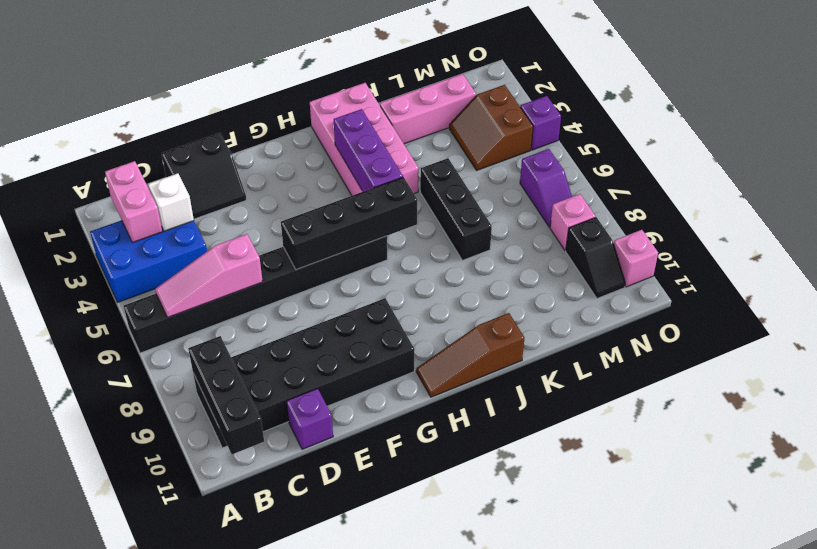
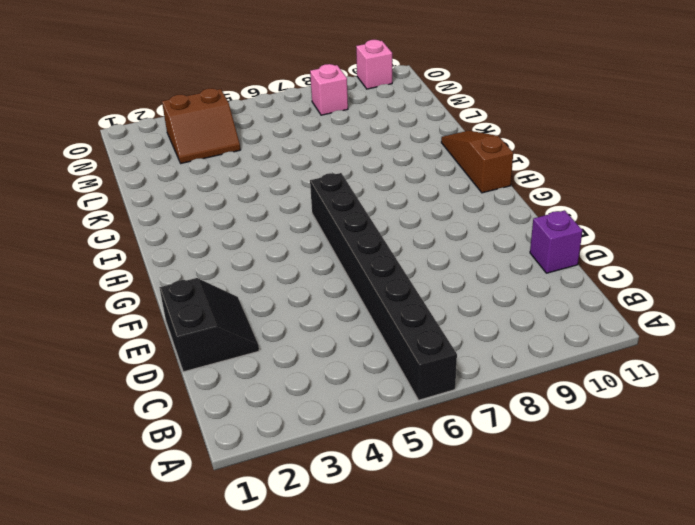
brown 1x3 slope [441,131,513,193] -> brown 1x3 slope turned to [416,313,524,397]
none -> blue 2x3 brick [90,220,207,302]
none -> black 2x6 brick [193,298,414,448]
none -> pink 2x4 brick [310,83,419,195]

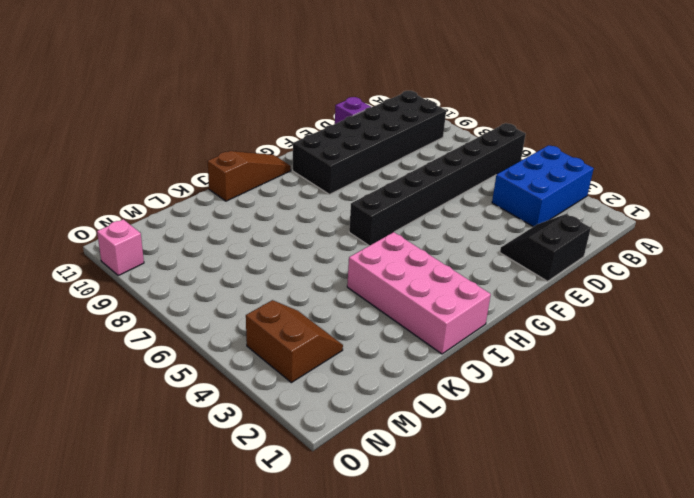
none -> pink 1x3 brick [380,74,476,144]
none -> black 1x3 brick [420,158,492,260]
none -> purple 1x2 slope [520,149,572,227]

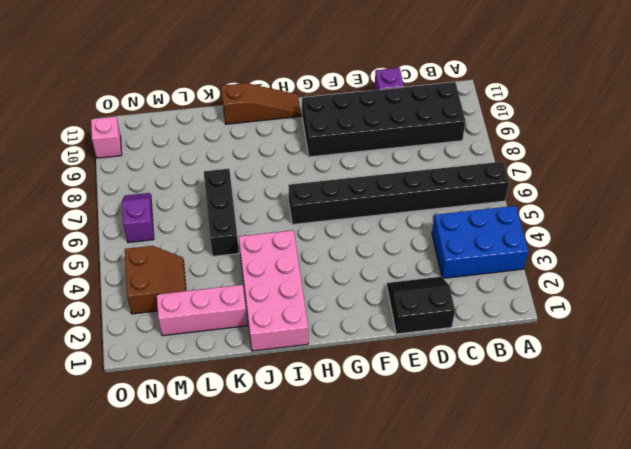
none -> pink 1x1 brick [550,194,596,250]
none -> black 1x2 slope [566,217,625,298]
none -> purple 1x1 brick [520,96,561,150]

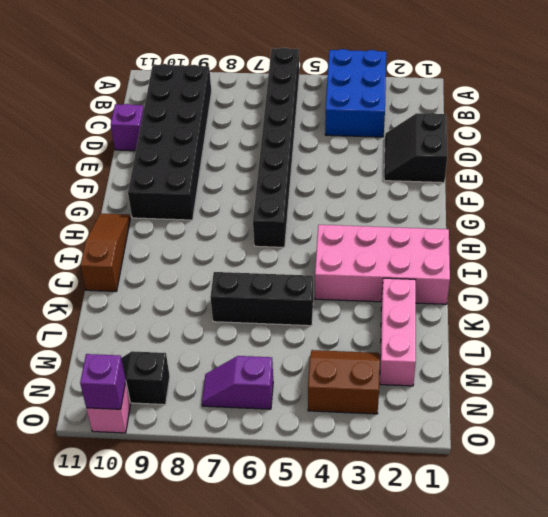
purple 1x1 brick [80,354,126,409] -> purple 1x1 brick moved to [520,96,561,150]
none -> pink 1x1 brick [550,194,596,250]
none -> pink 1x2 brick [105,161,162,243]
none -> pink 1x3 slope [155,234,263,317]

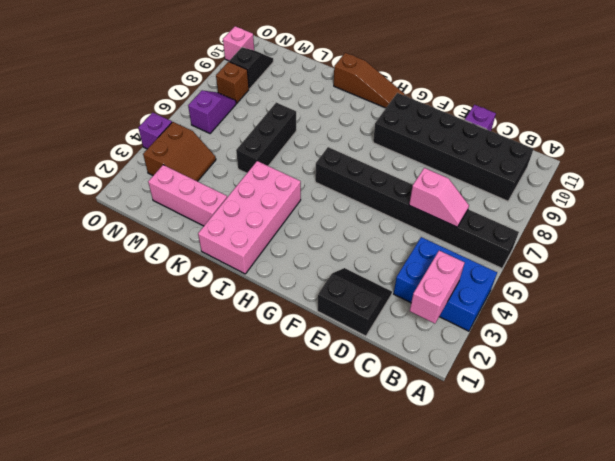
pink 1x2 slope [409,168,469,227] -> pink 1x3 slope [155,234,263,317]
brown 1x1 brick [216,62,249,104] -> pink 1x1 brick [550,194,596,250]
none -> black 1x3 brick [188,336,264,454]
none -> white 1x1 brick [148,173,194,231]
none -> black 1x4 brick [281,177,417,270]

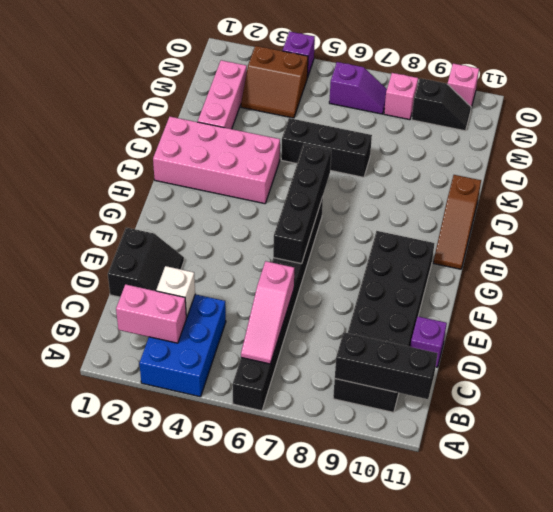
none -> purple 1x3 brick [334,109,403,191]

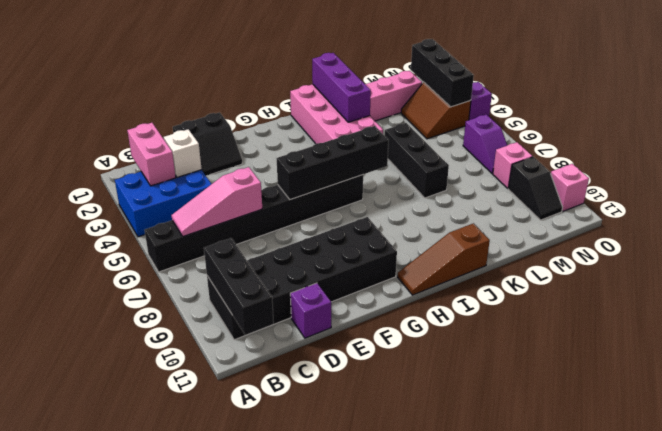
purple 1x3 brick [312,53,371,122] -> purple 1x3 brick moved to [334,109,403,191]
black 1x3 brick [411,39,474,107] -> none

